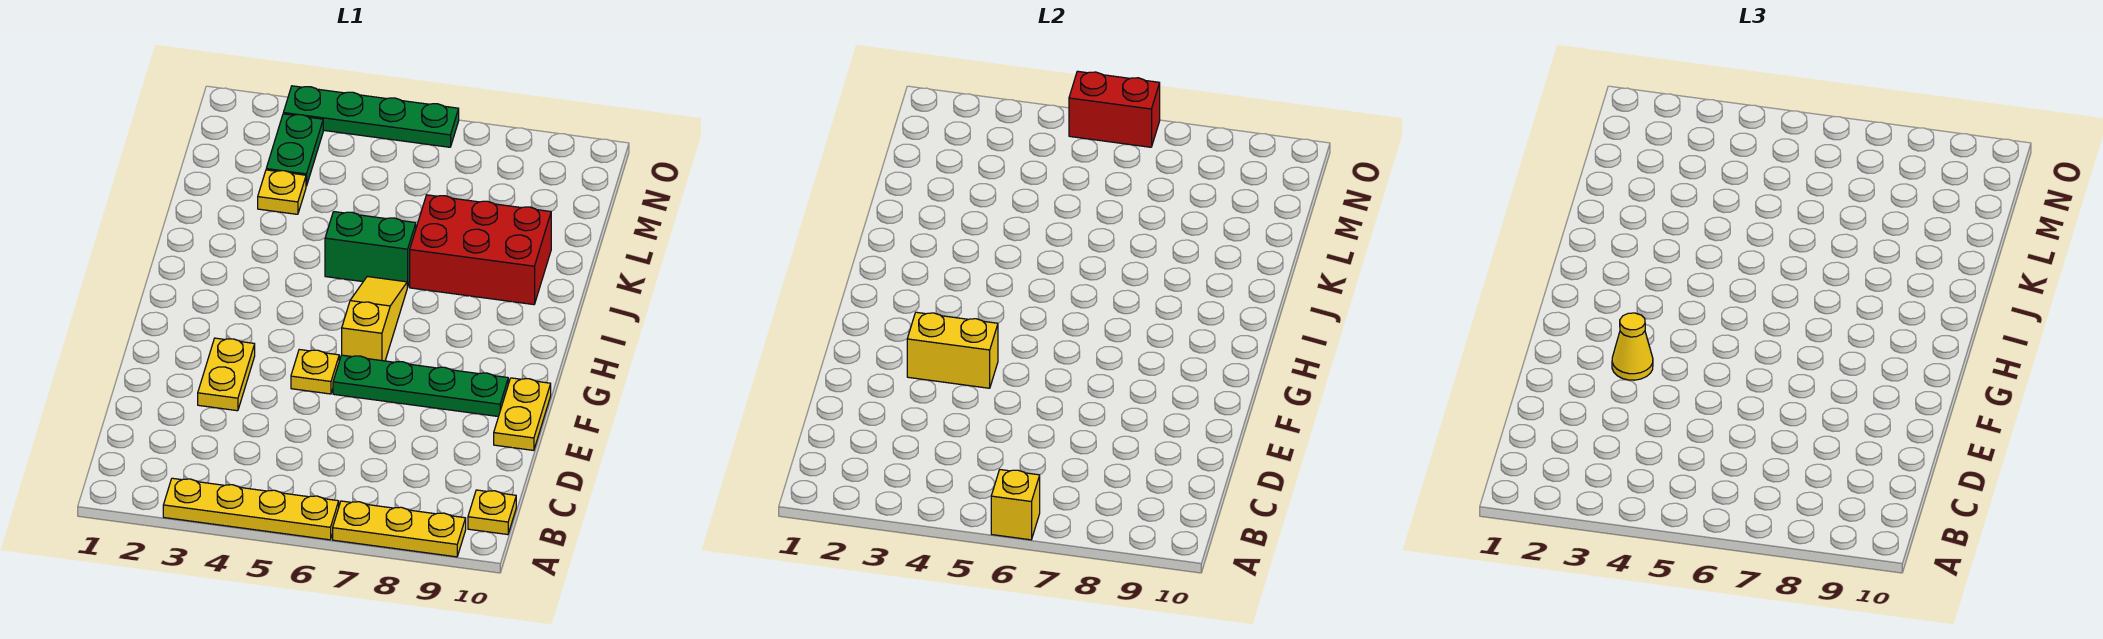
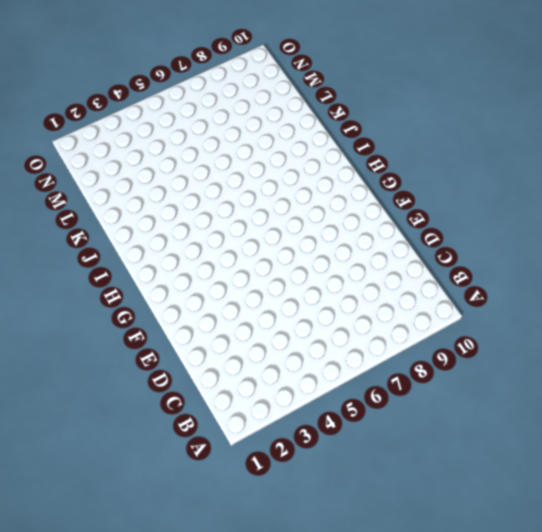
none -> yellow 1x4 plate [163,478,339,540]
none -> yellow 1x3 plate [333,501,466,557]
none -> yellow 1x1 plate [468,490,516,535]

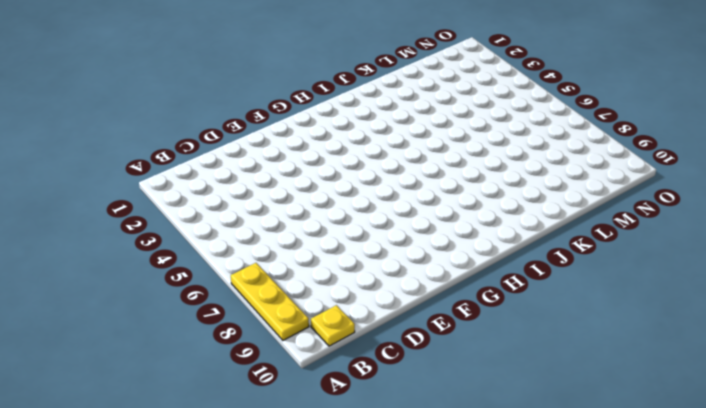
none -> yellow 1x4 plate [163,478,339,540]
none -> yellow 1x2 plate [198,338,255,411]
none -> yellow 1x2 plate [494,378,551,450]

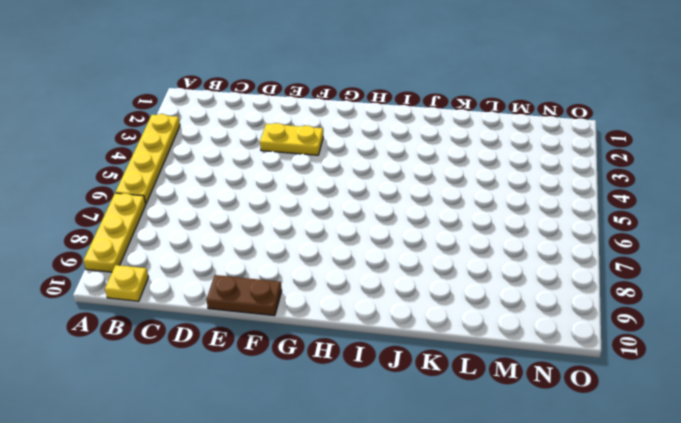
brown 1x2 plate [206,275,282,316] -> yellow 1x2 plate [494,378,551,450]
none -> yellow 1x1 plate [291,350,339,394]
none -> green 1x4 plate [333,355,508,417]
none -> yellow 1x3 slope [342,277,407,361]

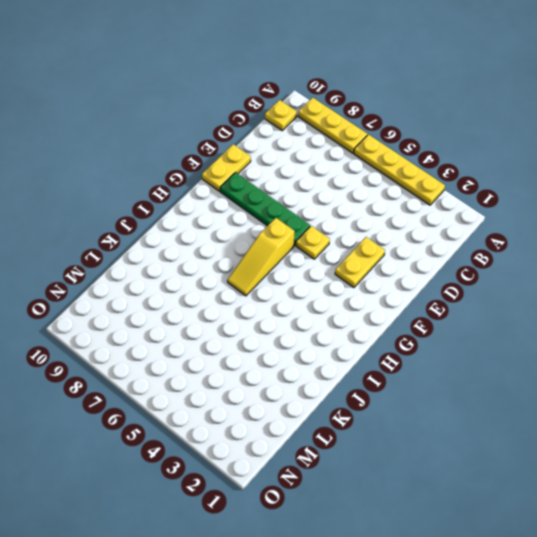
none -> green 1x2 brick [325,212,416,287]
none -> red 2x3 brick [410,195,551,305]
none -> yellow 1x1 plate [258,170,306,214]

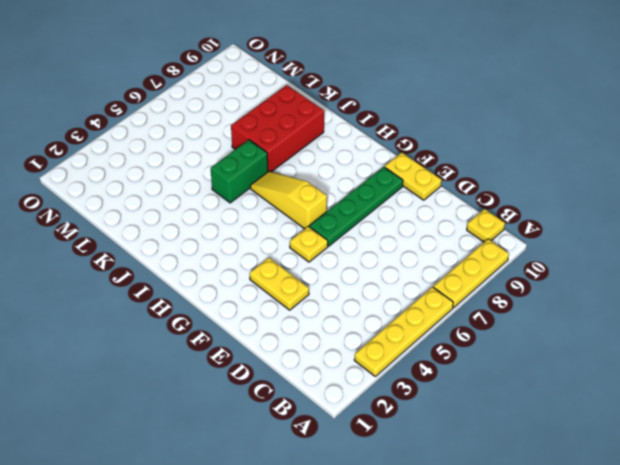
none -> yellow 1x1 plate [258,170,306,214]
none -> green 1x2 plate [266,114,323,186]
none -> green 1x4 plate [283,86,459,147]

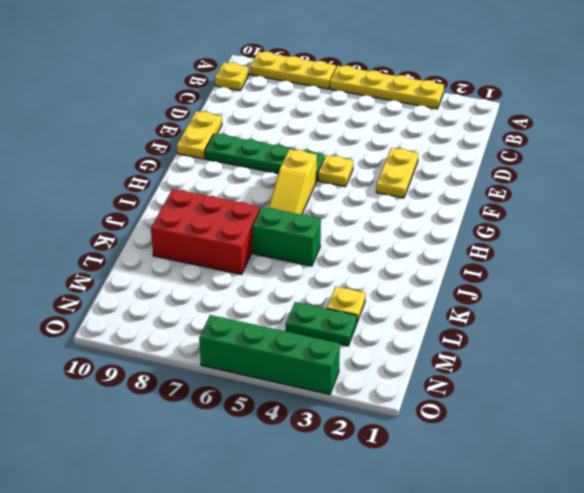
green 1x2 plate [286,302,357,346] -> green 1x2 plate turned to [266,114,323,186]
green 1x4 brick [199,315,340,394] -> green 1x4 plate [283,86,459,147]
none -> yellow 1x1 brick [991,470,1040,540]
none -> yellow 1x2 brick [907,312,998,388]
none -> red 1x2 brick [1069,71,1160,147]

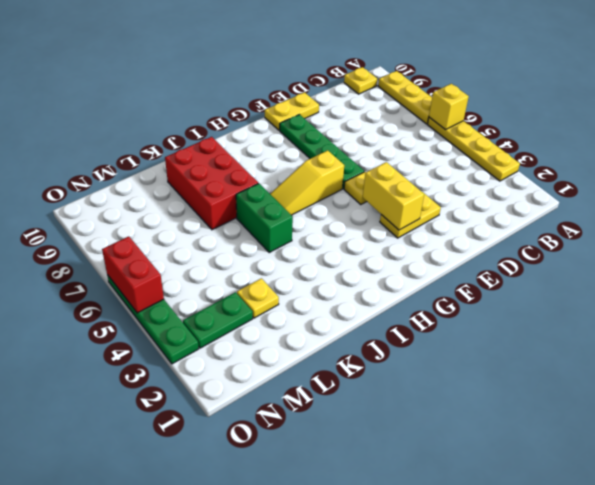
none -> yellow 1x1 cone [1612,313,1653,380]

